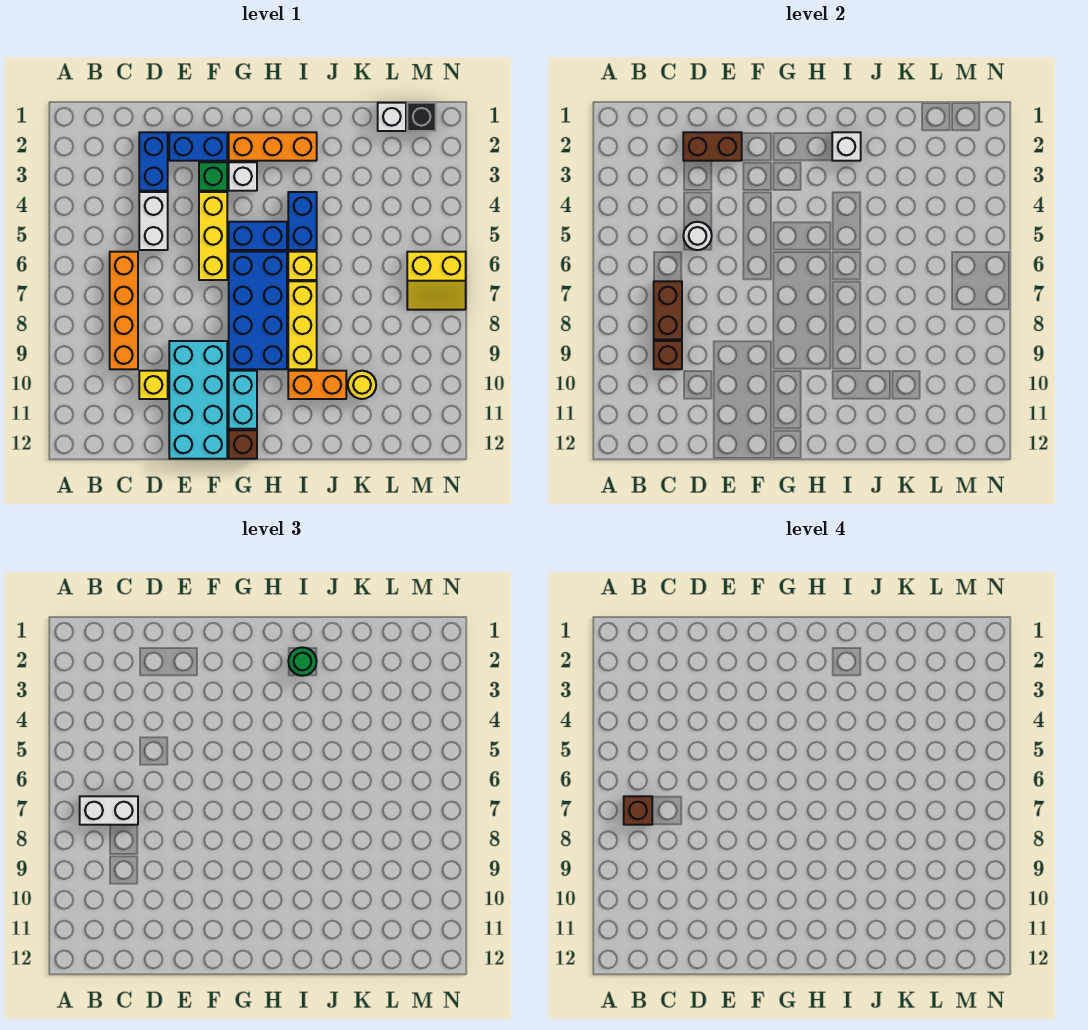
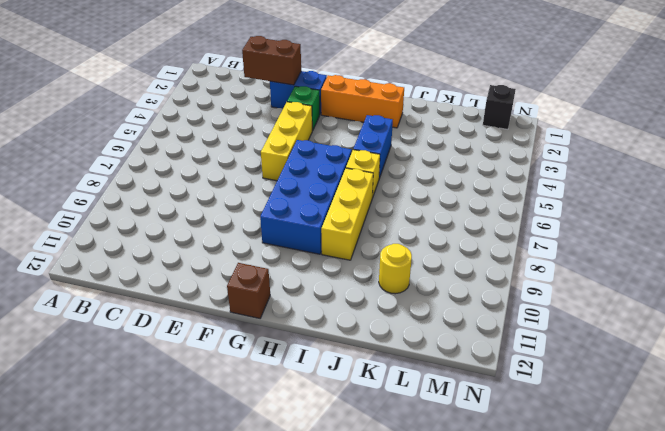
none -> orange 1x4 brick [110,252,138,369]
none -> blue 1x2 brick [139,132,168,191]
none -> white 1x2 brick [139,192,168,250]
none -> yellow 1x1 brick [139,371,168,399]

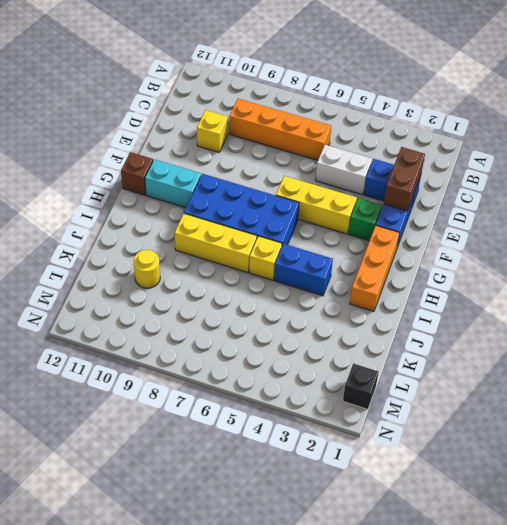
none -> cyan 2x4 brick [169,341,227,459]
none -> white 1x1 brick [229,162,257,191]
none -> blue 1x2 brick [229,222,287,250]
none -> orange 1x2 brick [288,371,346,399]

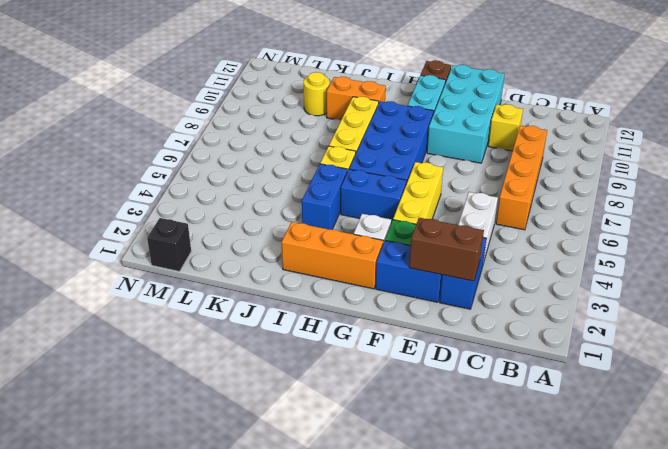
none -> white 1x1 brick [378,103,406,131]
none -> yellow 2x2 slope [407,252,466,310]
none -> brown 1x2 brick [654,281,682,339]
none -> brown 1x1 brick [654,341,682,369]

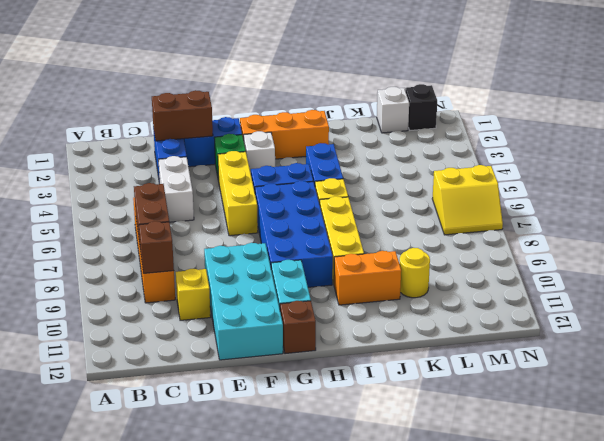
none -> white 1x1 round brick [683,222,712,250]
none -> white 1x1 brick [832,132,861,161]
none -> white 1x2 brick [80,796,138,825]
none -> green 1x1 round brick [288,647,317,676]

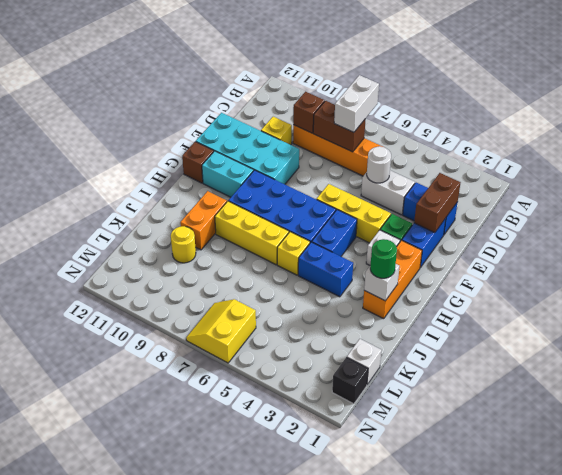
none -> brown 1x1 brick [624,796,652,825]

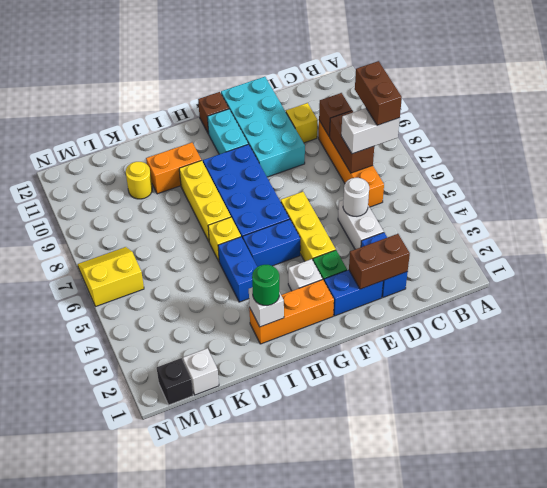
brown 1x2 brick [355,61,402,125] -> brown 1x1 brick [624,796,652,825]

